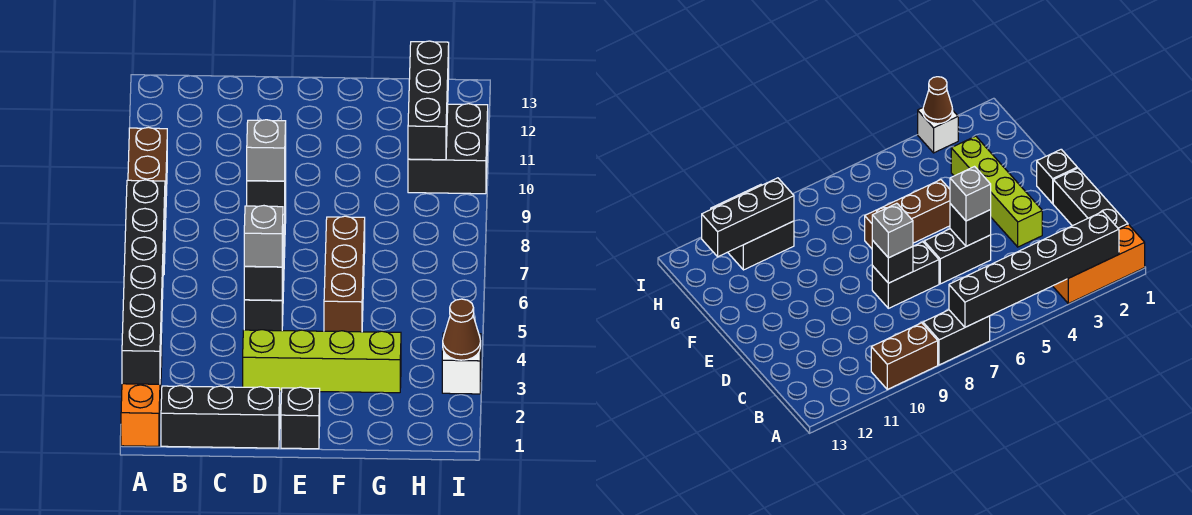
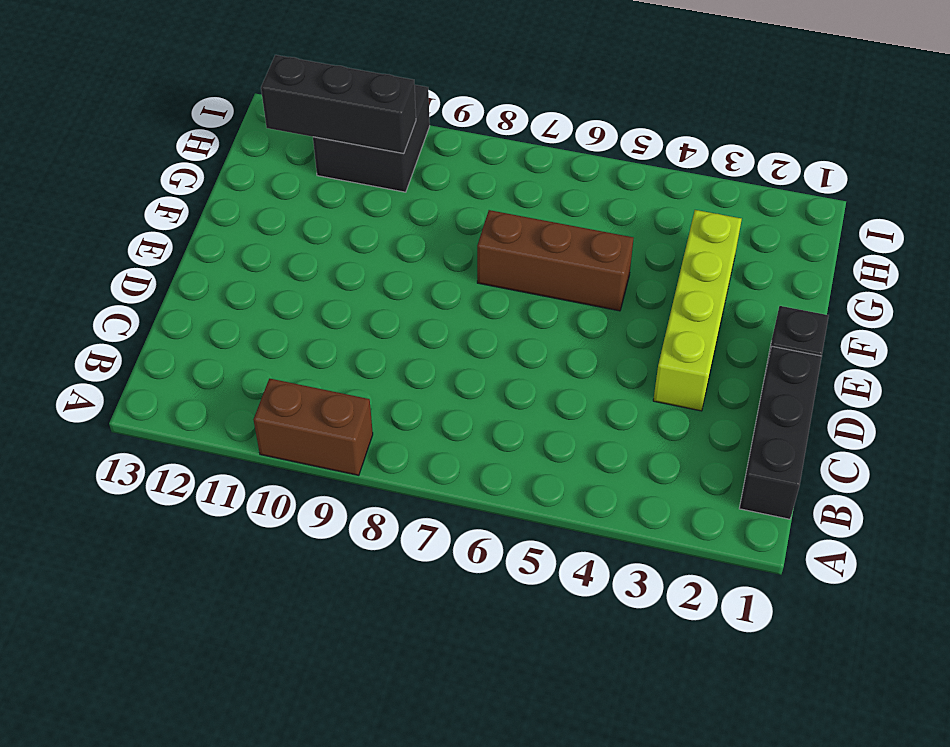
none -> orange 1x3 brick [121,334,162,446]
none -> black 1x2 brick [923,310,990,365]
none -> black 1x2 brick [244,245,284,331]

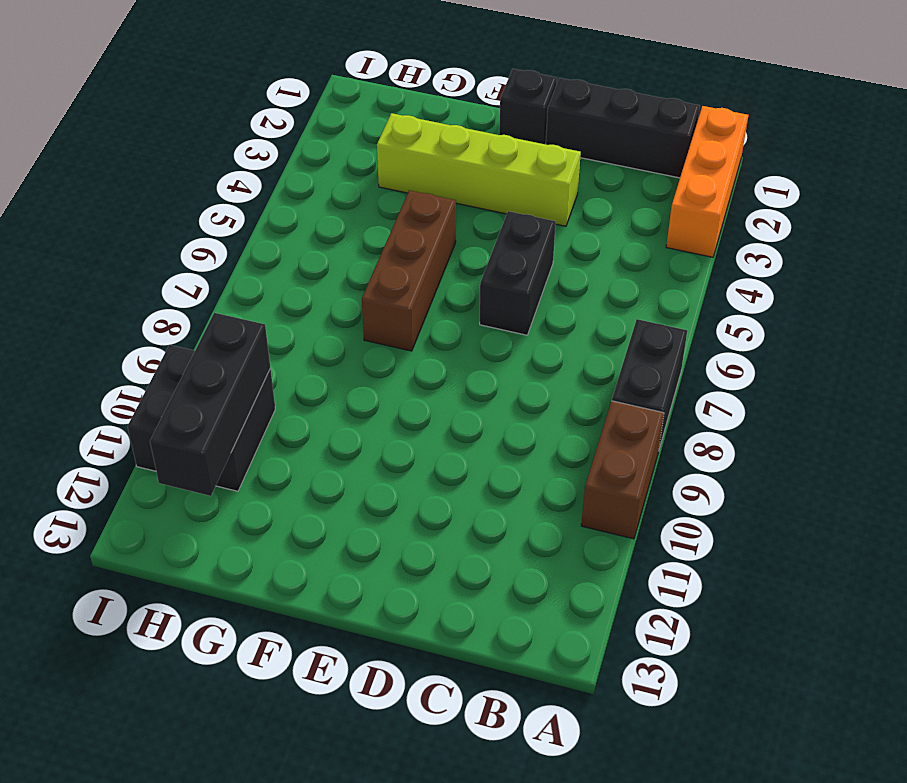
none -> black 1x2 brick [872,242,939,308]
none -> white 1x1 brick [442,333,481,394]
none -> black 1x6 brick [122,180,165,384]

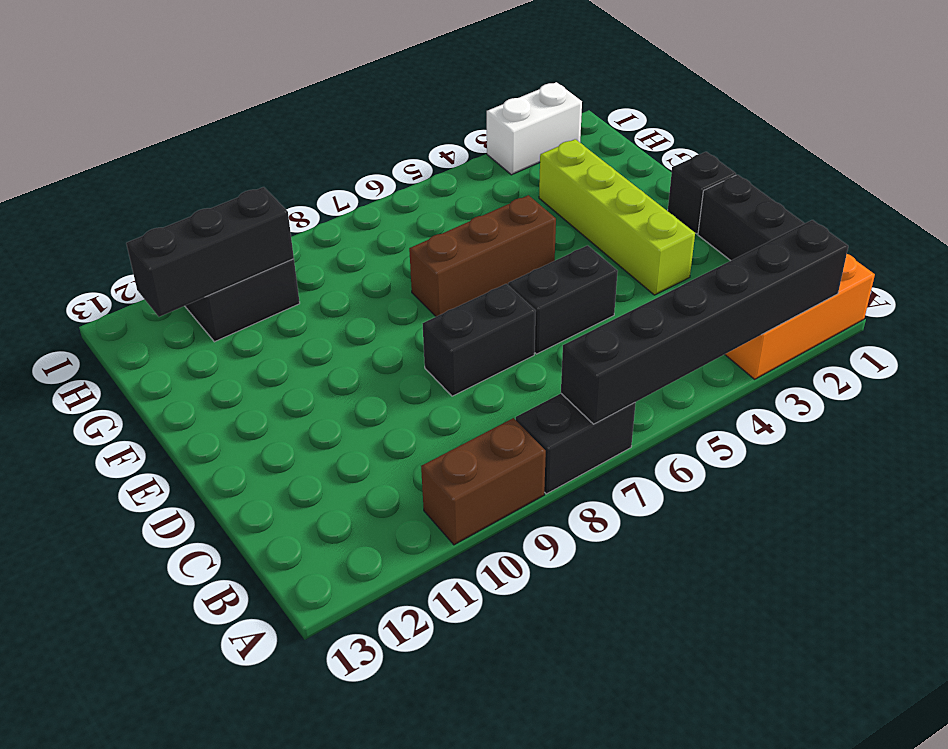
white 1x2 brick [487,82,582,175] -> white 1x1 brick [442,333,481,394]
none -> black 1x1 brick [244,259,283,300]
none -> black 1x1 brick [247,157,286,215]
none -> brown 1x1 cone [443,299,481,360]

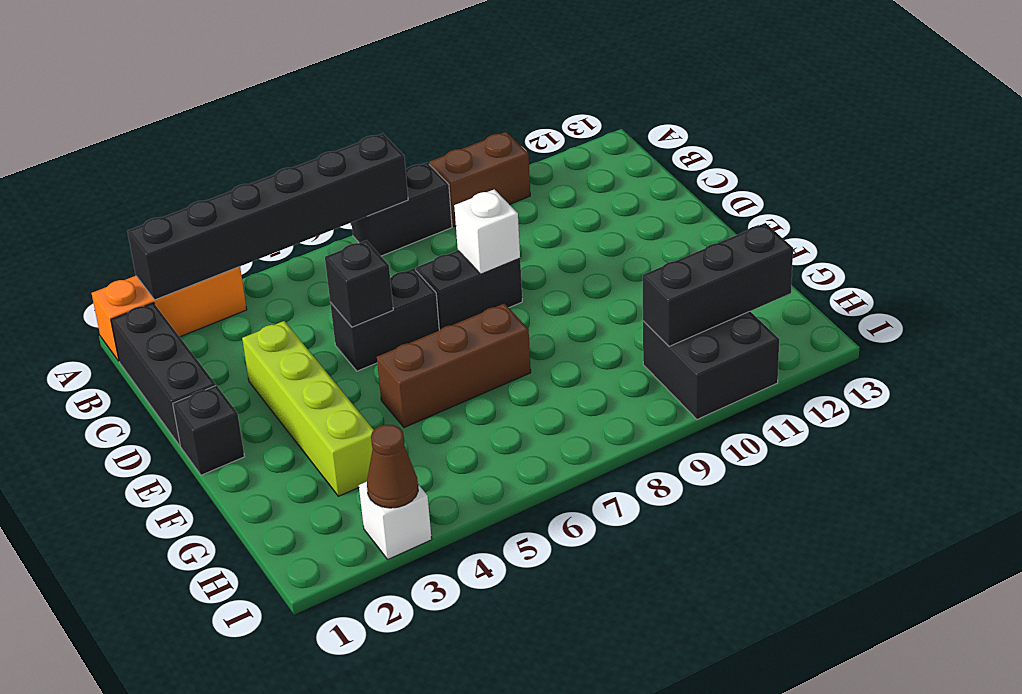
white 1x1 brick [454,189,520,274] -> black 1x1 brick [247,157,286,215]
none -> grey 1x1 brick [244,206,283,267]
none -> grey 1x1 brick [247,120,286,181]

